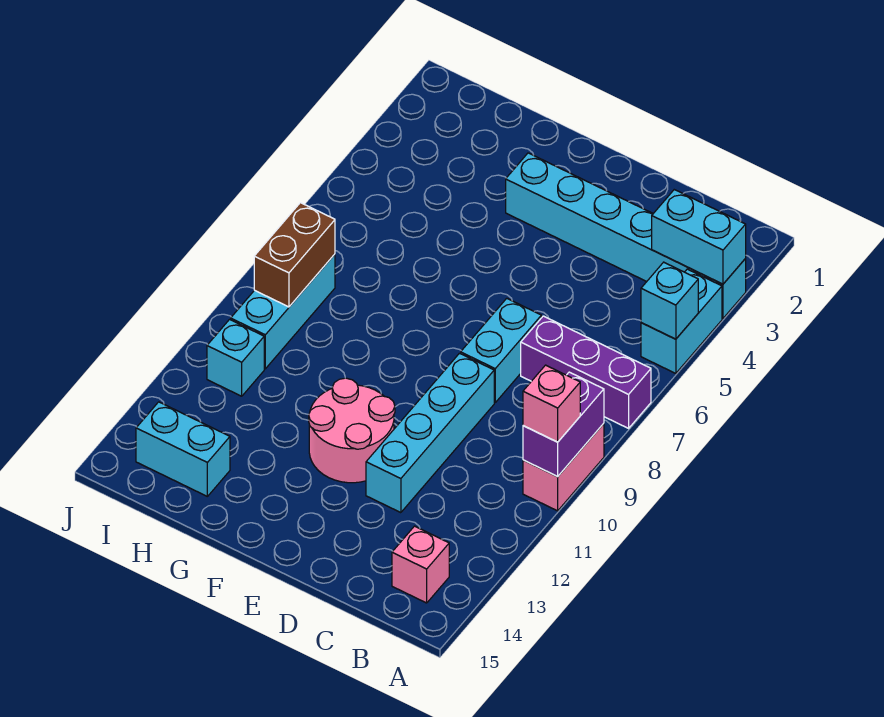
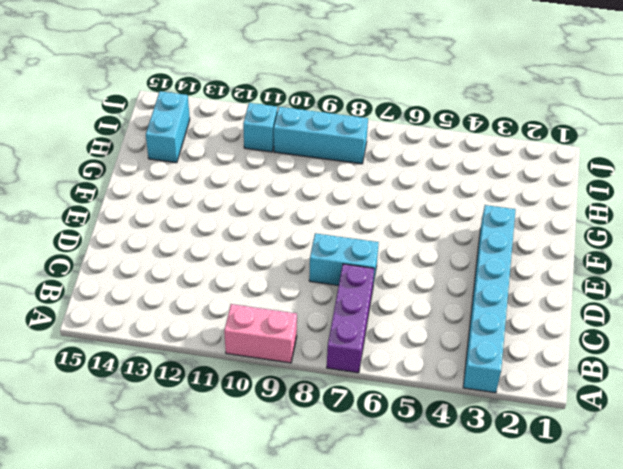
none -> cyan 1x2 brick [641,269,722,374]
none -> pink 1x1 brick [392,526,449,603]
none -> cyan 1x4 brick [366,353,494,513]

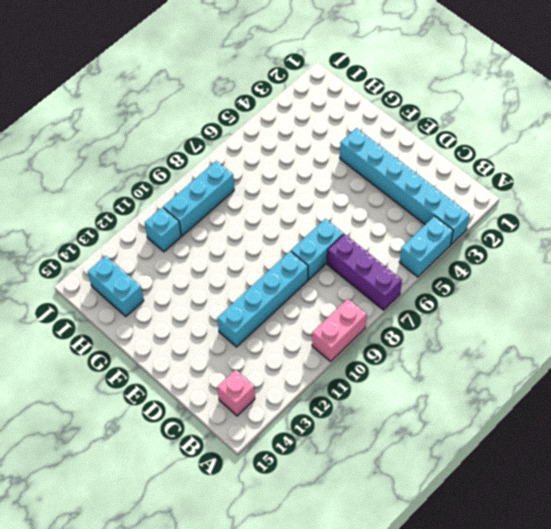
none -> pink 2x2 round brick [309,378,395,483]
none -> cyan 1x2 brick [652,190,746,284]
none -> cyan 1x1 brick [641,262,698,339]

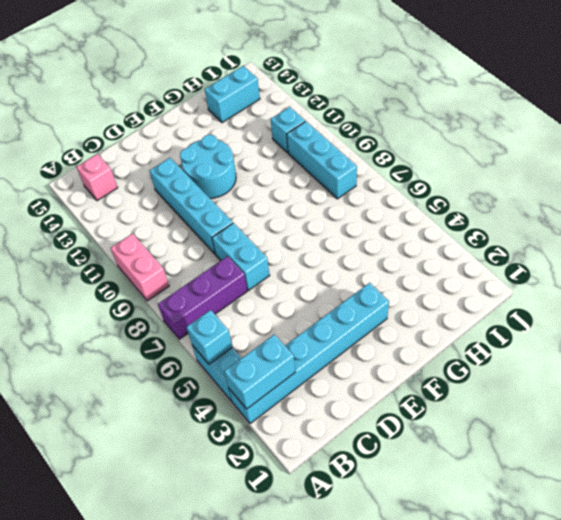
cyan 2x2 round brick [180,135,236,198] -> pink 2x2 round brick [309,378,395,483]
none -> purple 1x2 brick [523,372,604,477]
none -> brown 1x2 brick [254,203,335,307]
none -> pink 1x1 brick [523,365,580,442]

